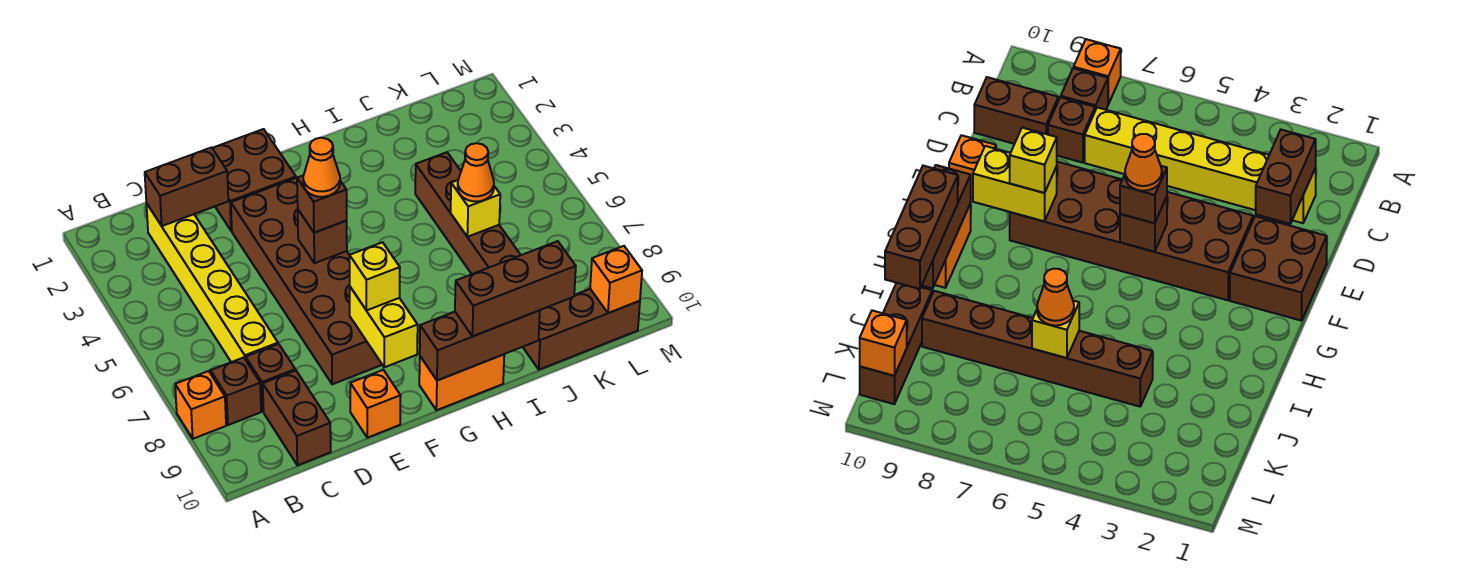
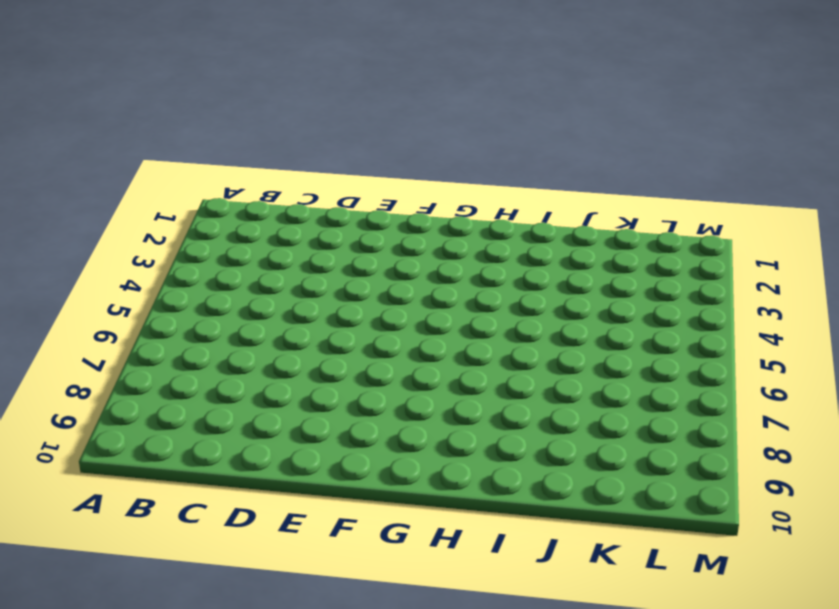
none -> orange 1x1 brick [175,371,226,439]
none -> brown 1x1 brick [211,358,261,425]
none -> yellow 1x6 brick [146,203,278,362]

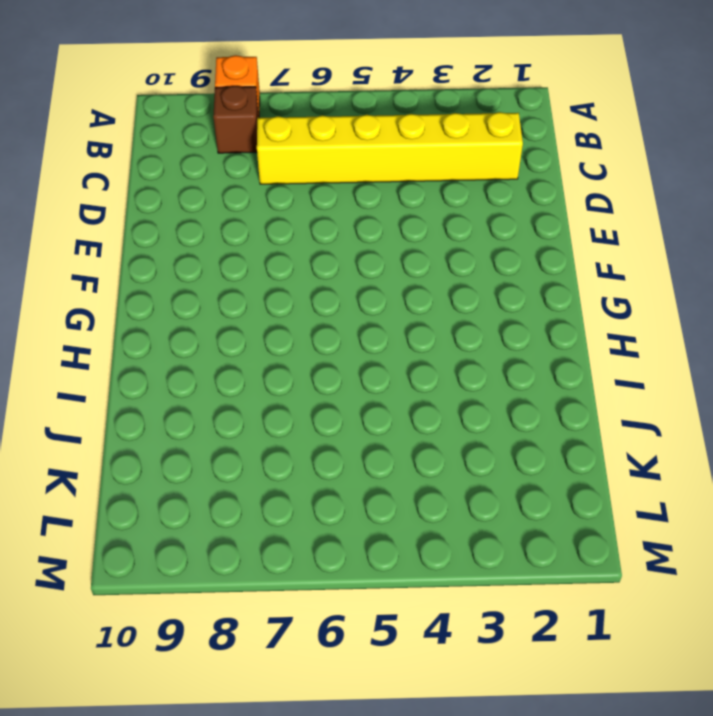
none -> brown 1x1 brick [246,344,295,411]
none -> brown 1x2 brick [263,370,331,465]
none -> brown 2x2 brick [212,129,296,231]

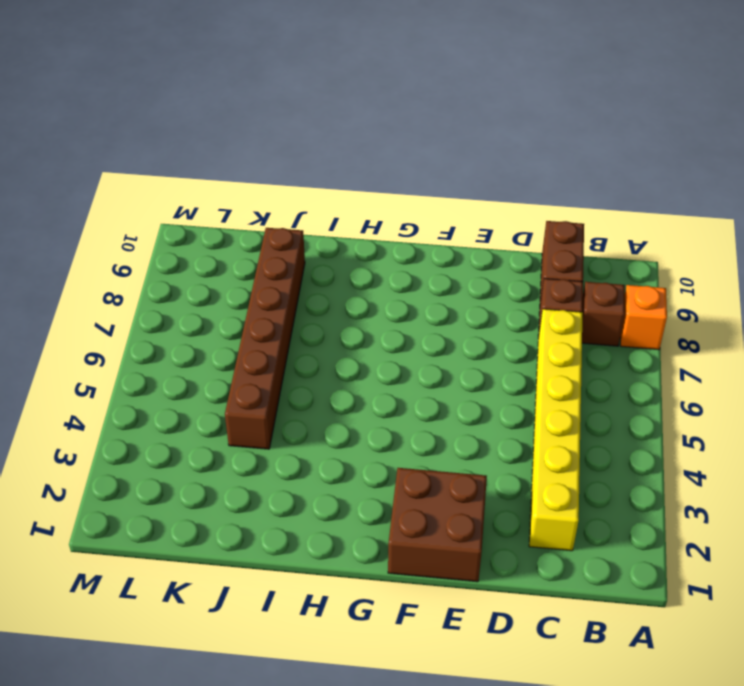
none -> brown 2x6 brick [231,178,382,384]
none -> orange 1x1 brick [350,370,401,438]
none -> orange 1x2 brick [419,354,504,410]

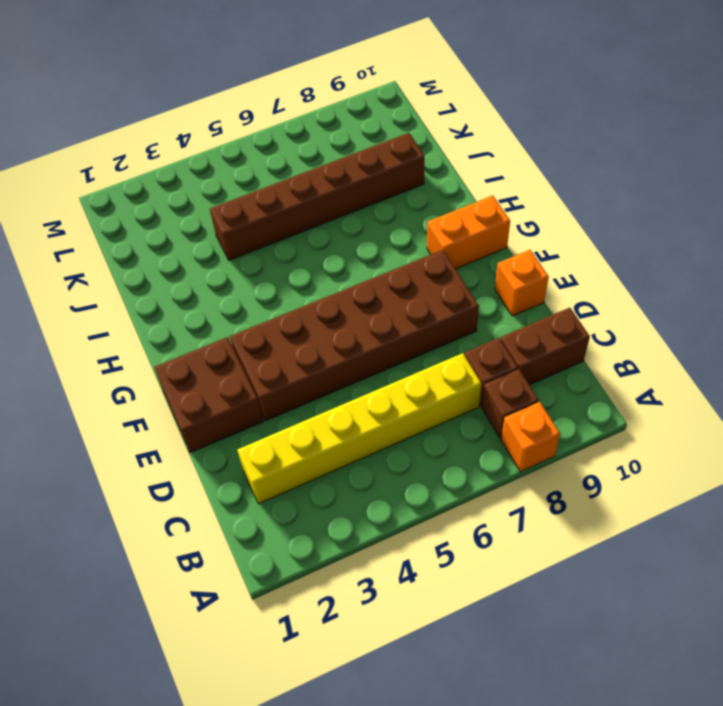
orange 1x2 brick [427,195,510,269] -> orange 1x2 brick turned to [419,354,504,410]
none -> brown 1x3 brick [523,289,640,370]
none -> brown 1x2 brick [145,148,228,226]
none -> brown 1x1 brick [298,210,347,263]

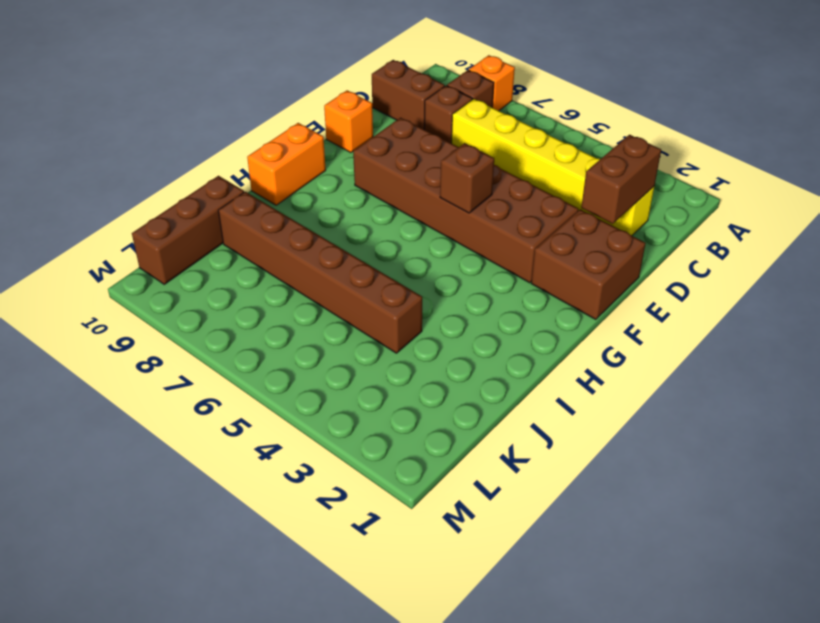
none -> yellow 1x2 brick [350,287,418,367]
none -> brown 1x3 brick [420,310,540,380]
none -> yellow 1x1 brick [451,180,500,237]

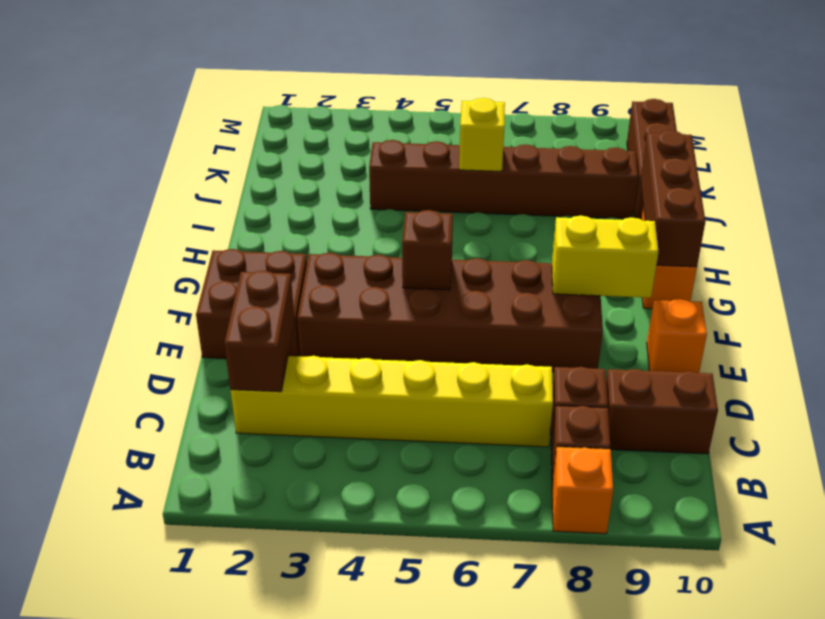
none -> orange 1x1 brick [590,246,642,313]
none -> brown 1x1 brick [297,176,347,233]
none -> yellow 1x1 brick [349,242,400,310]

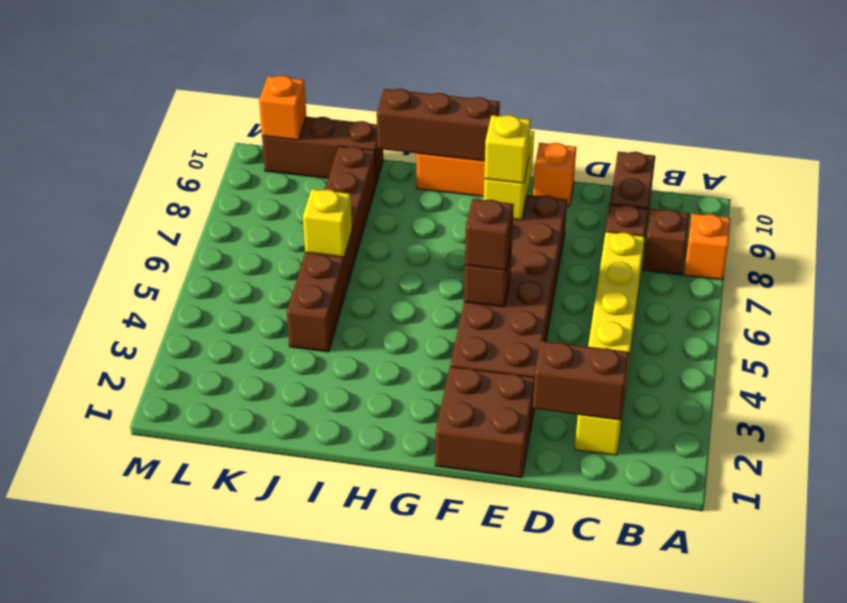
none -> brown 1x3 brick [455,241,576,336]
none -> orange 1x1 cone [458,143,494,201]
none -> orange 1x1 cone [303,138,340,197]

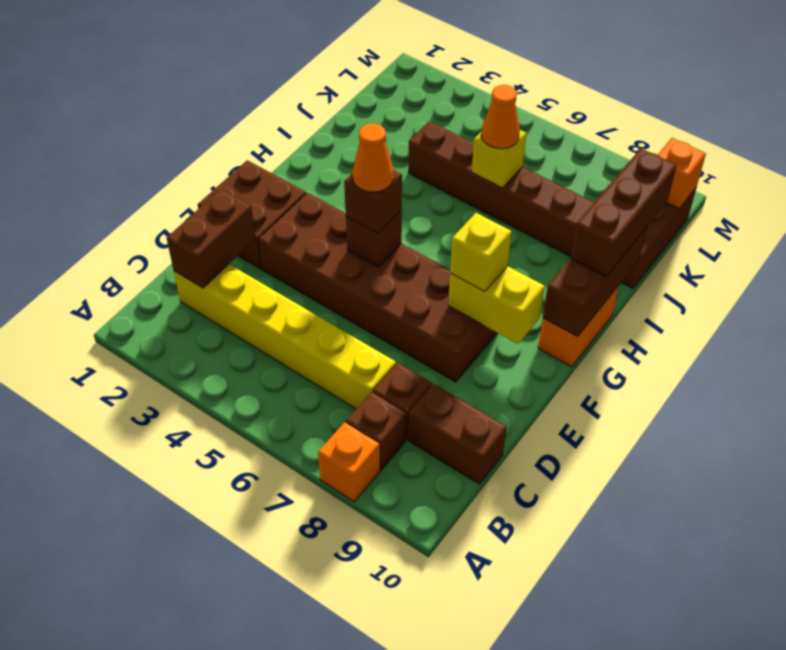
none -> orange 1x1 brick [350,370,401,438]

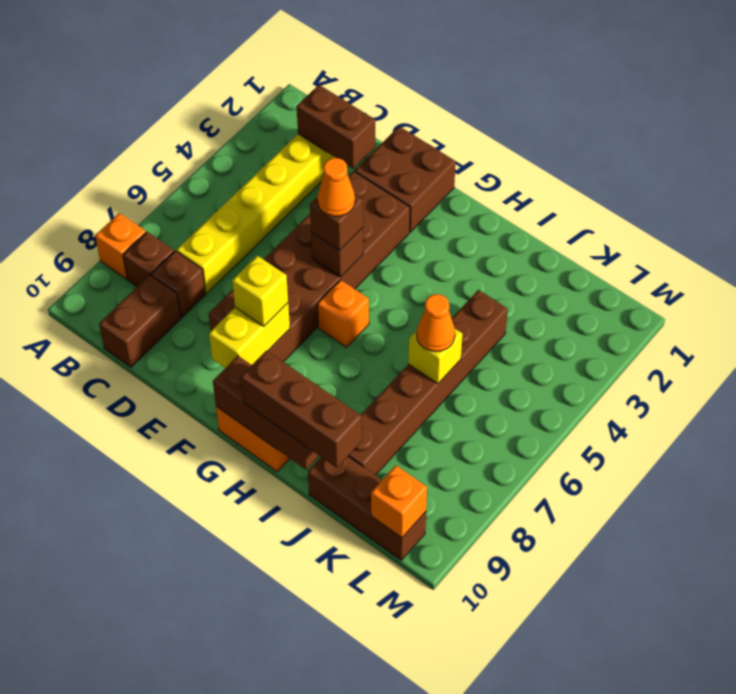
orange 1x1 brick [317,280,369,347] -> orange 1x1 brick moved to [350,370,401,438]

